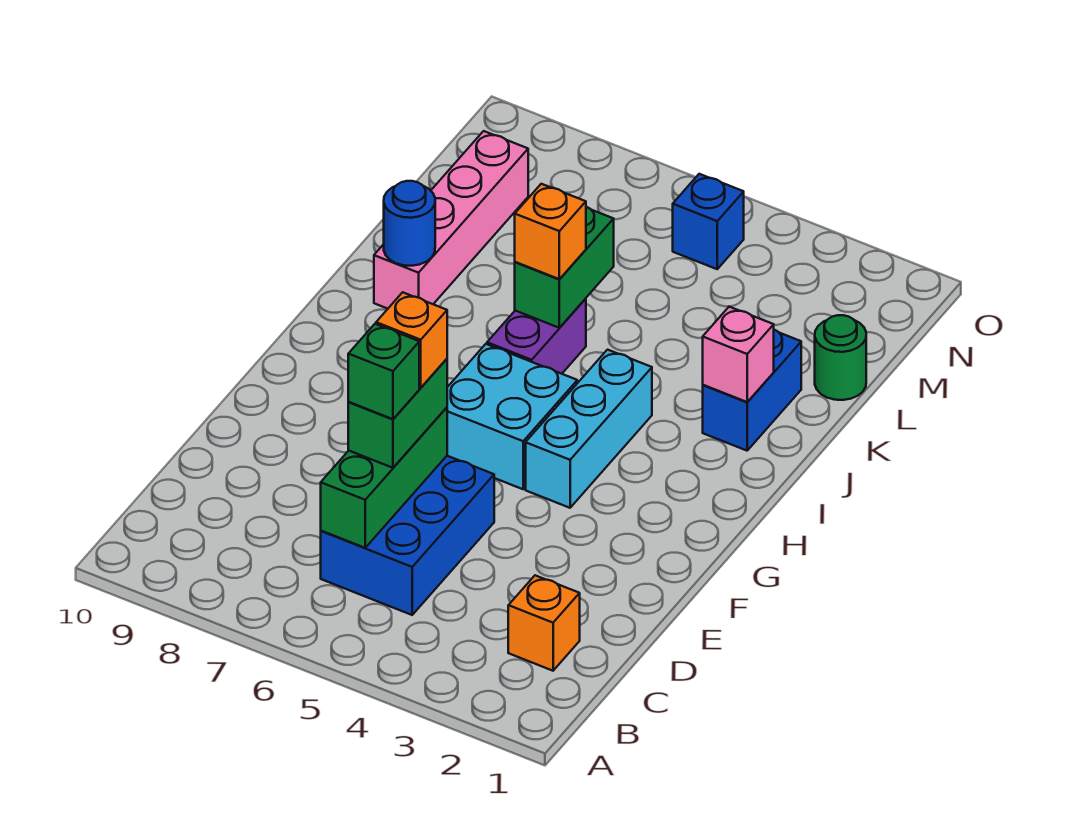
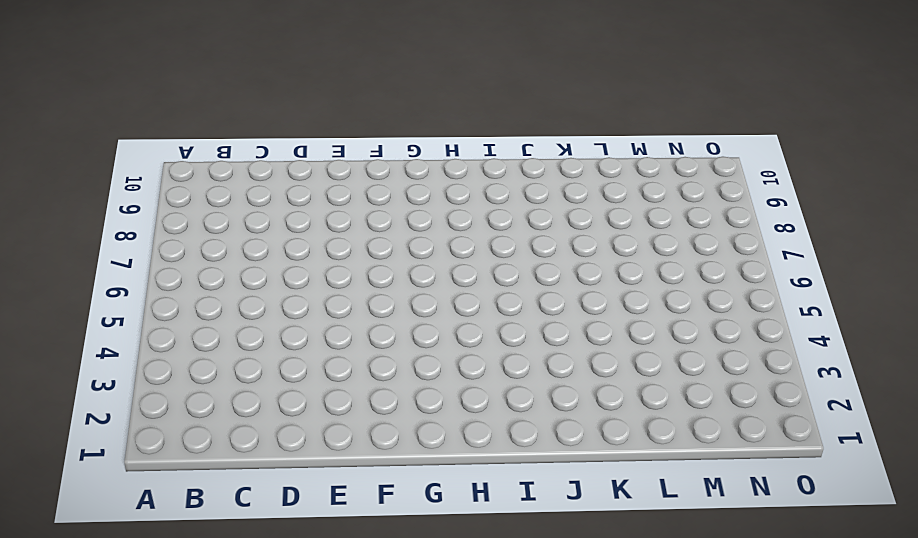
none -> orange 1x1 brick [508,575,580,671]
none -> blue 2x3 brick [321,456,494,615]
none -> cyan 1x3 brick [526,350,652,508]

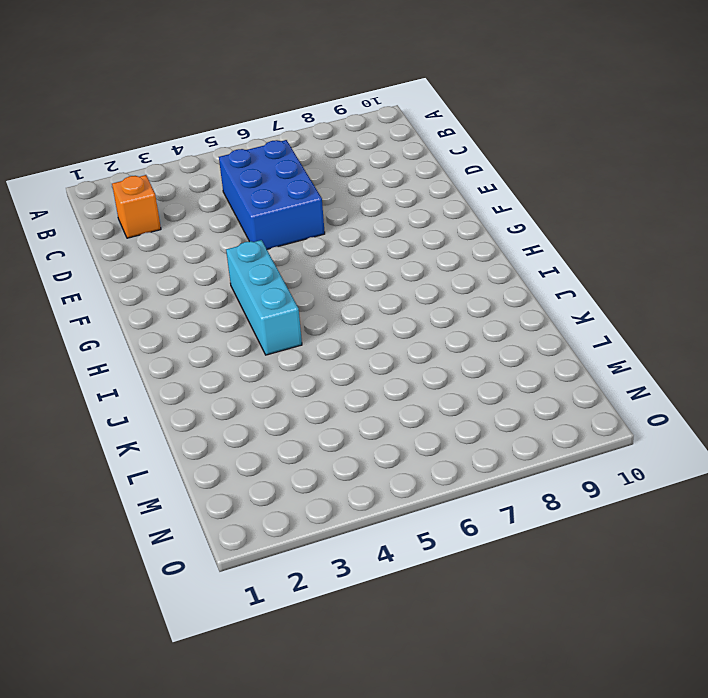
none -> cyan 2x2 brick [447,344,577,489]
none -> purple 1x2 brick [487,299,586,374]
none -> blue 1x2 brick [703,330,801,451]

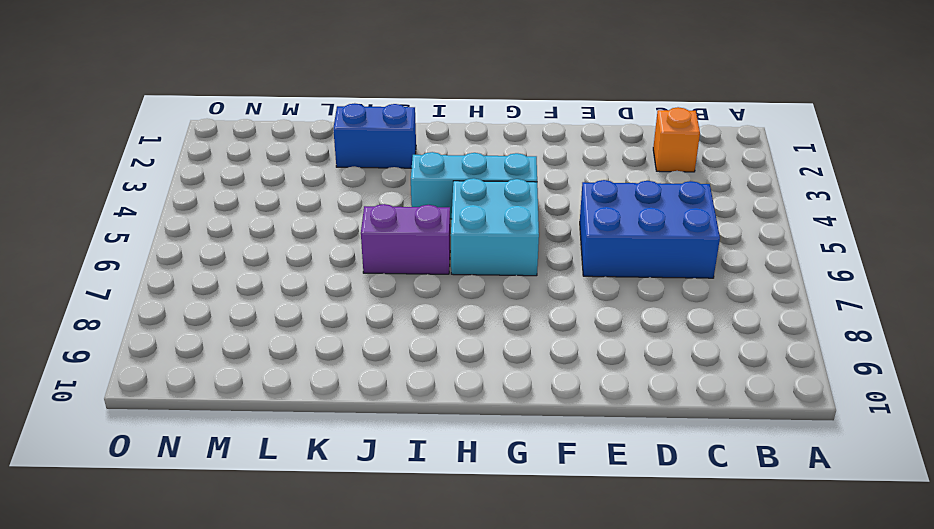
none -> pink 1x4 brick [374,131,528,309]
none -> green 1x1 round brick [815,315,866,400]
none -> blue 1x1 brick [673,174,744,269]

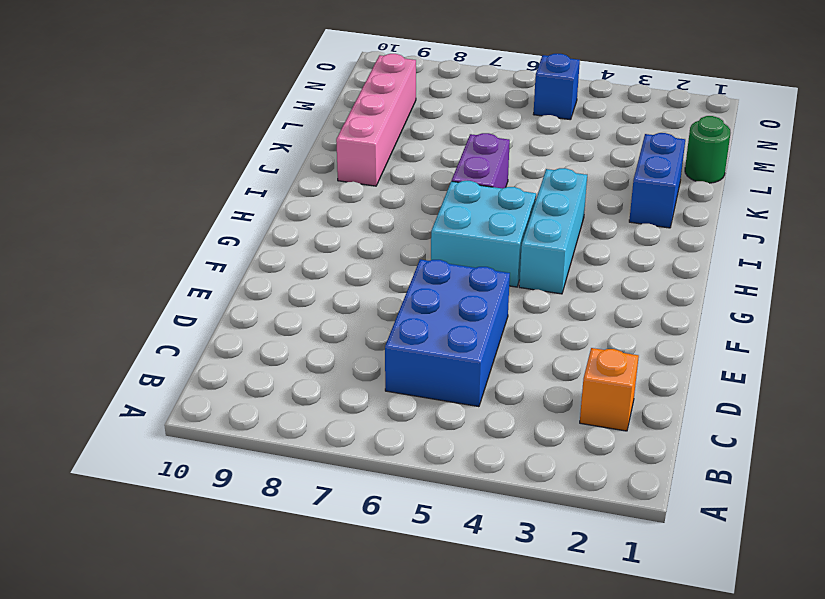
none -> green 1x3 brick [321,407,447,548]
none -> pink 1x1 brick [703,307,774,402]
none -> green 1x2 brick [515,207,614,328]

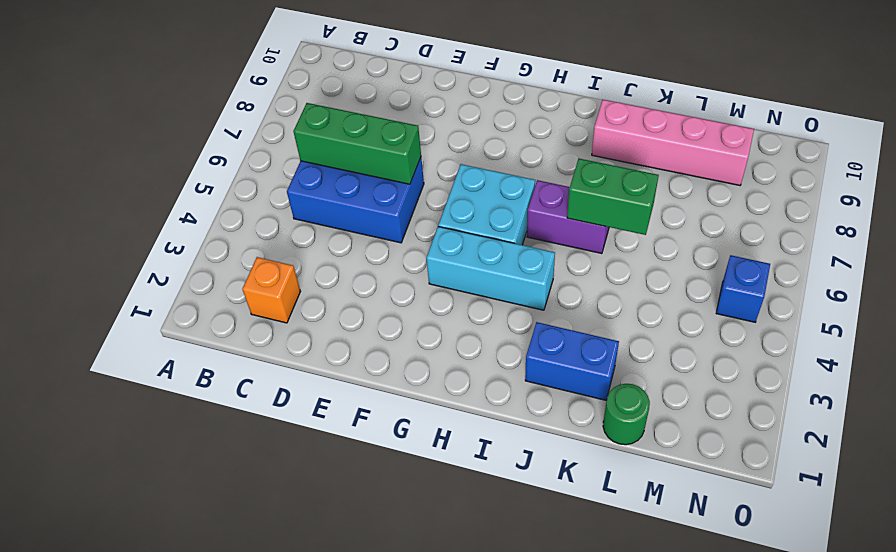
none -> pink 1x1 brick [703,307,774,402]
none -> blue 1x1 round brick [384,181,435,266]
none -> green 1x2 brick [348,359,447,468]

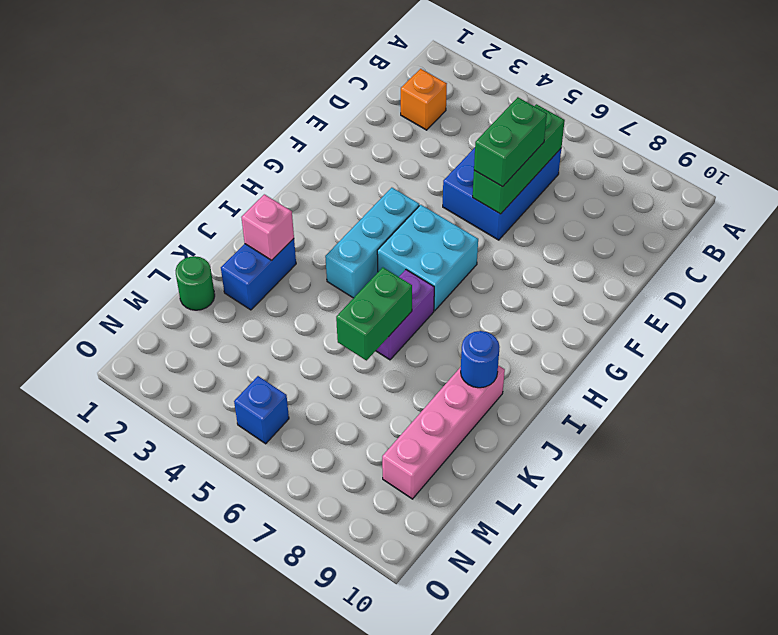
none -> orange 1x1 brick [515,184,586,279]
none -> green 1x1 brick [348,324,419,419]
none -> orange 1x1 brick [376,292,447,388]

